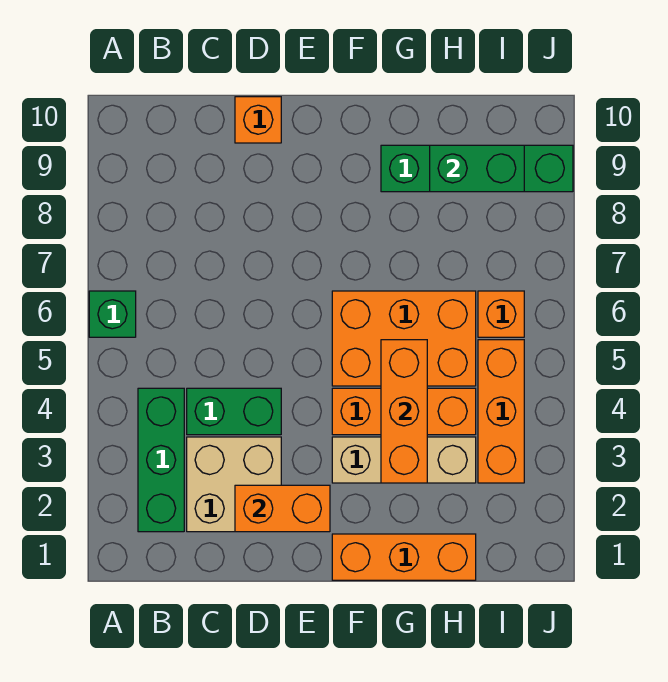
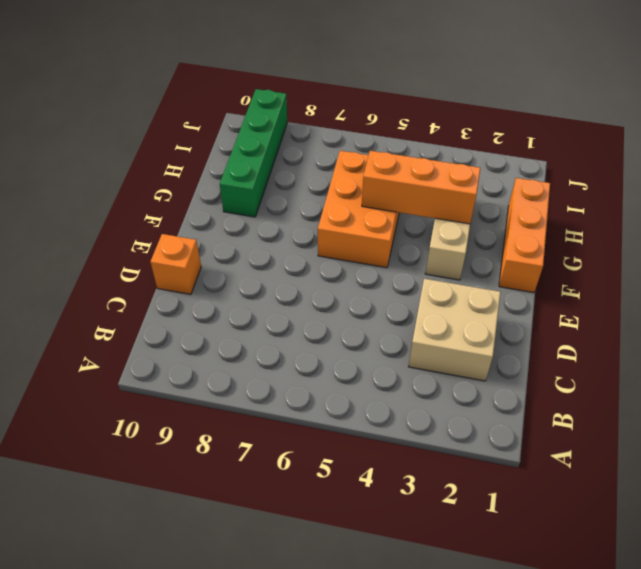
none -> green 1x1 brick [89,291,136,337]
none -> green 1x3 brick [138,388,184,532]
none -> green 1x2 brick [187,388,281,435]

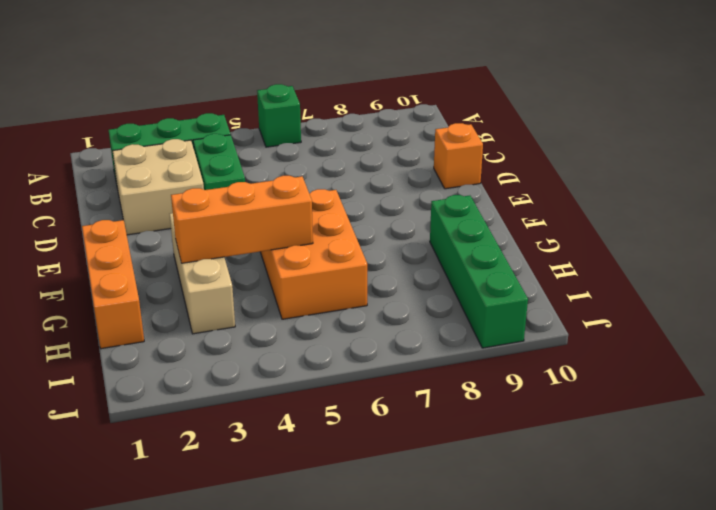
none -> orange 1x3 brick [332,388,476,435]
none -> orange 1x3 brick [478,340,524,483]
none -> orange 1x1 brick [478,291,524,337]

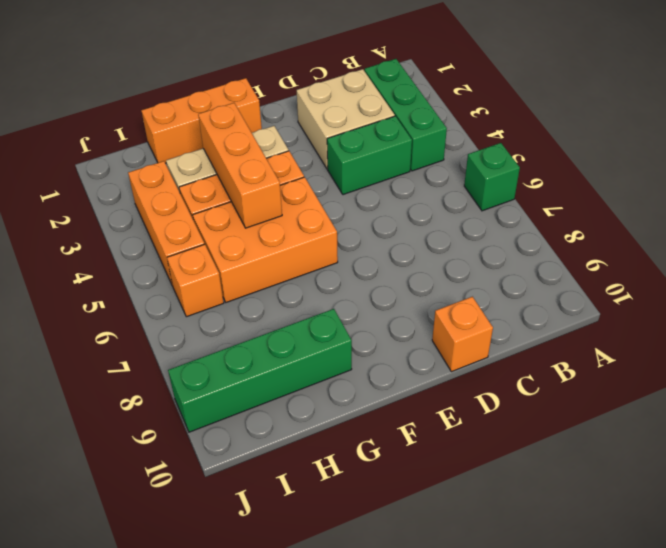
none -> orange 1x2 brick [235,485,330,532]
none -> green 1x2 brick [430,145,524,192]

